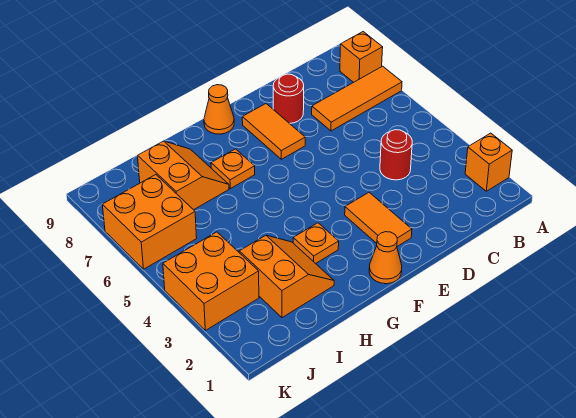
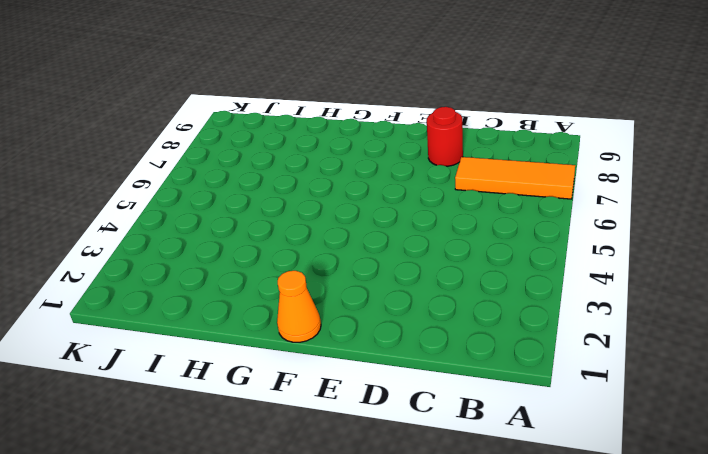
none -> orange 1x1 brick [465,133,512,191]
none -> orange 1x1 brick [340,32,383,82]
none -> red 1x1 round brick [380,130,412,180]

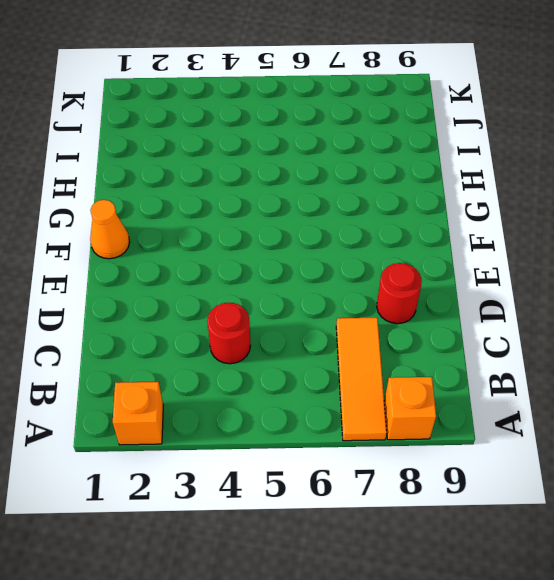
none -> orange 1x2 tile [345,192,412,246]
none -> orange 1x2 tile [242,104,305,159]
none -> orange 1x1 cone [204,85,234,134]

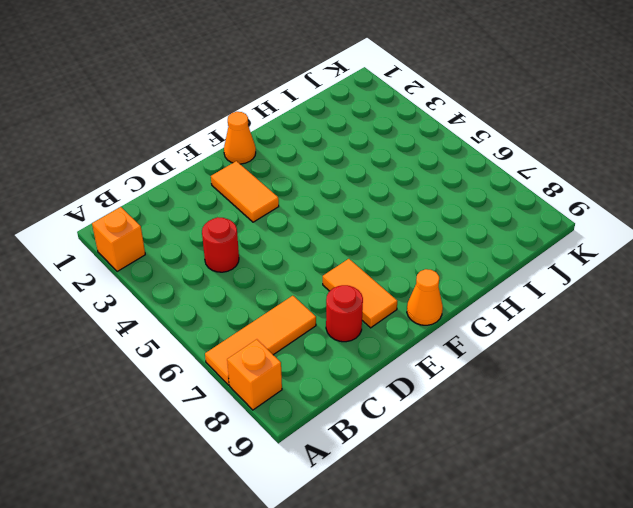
none -> orange 1x1 plate [293,223,339,264]
none -> orange 1x1 plate [211,149,255,189]
none -> orange 2x2 slope [239,235,334,318]

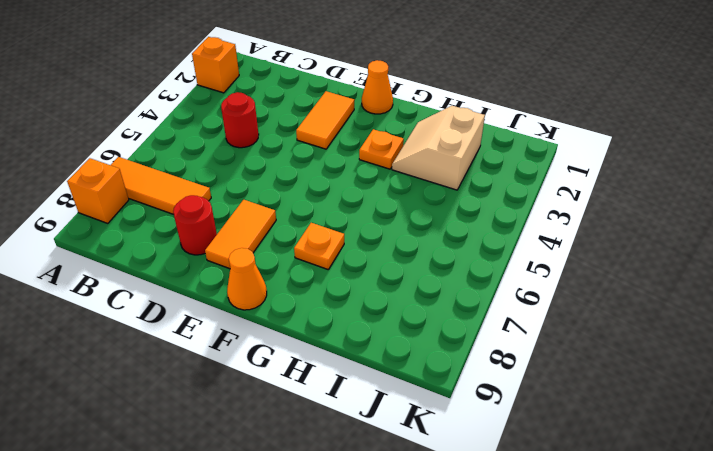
tan 2x2 slope [392,106,485,190] -> orange 2x2 slope [239,235,334,318]
none -> orange 2x2 slope [138,141,229,210]
none -> orange 2x2 brick [163,232,259,330]
none -> orange 2x2 brick [102,175,197,269]

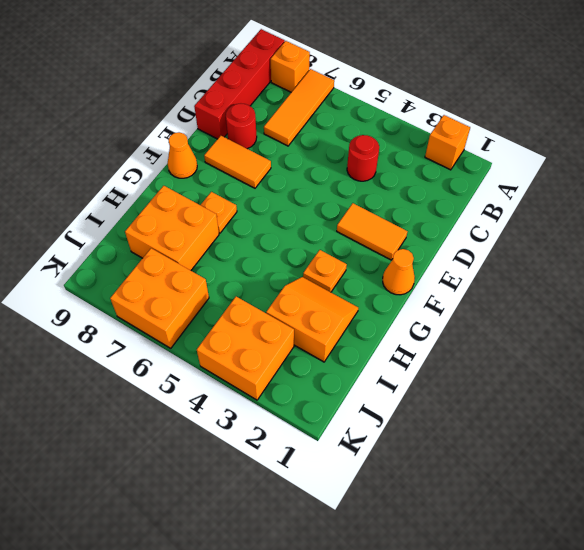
red 1x4 brick [194,29,285,139] -> none
orange 2x2 brick [125,186,219,271] -> orange 2x2 slope [138,141,229,210]

